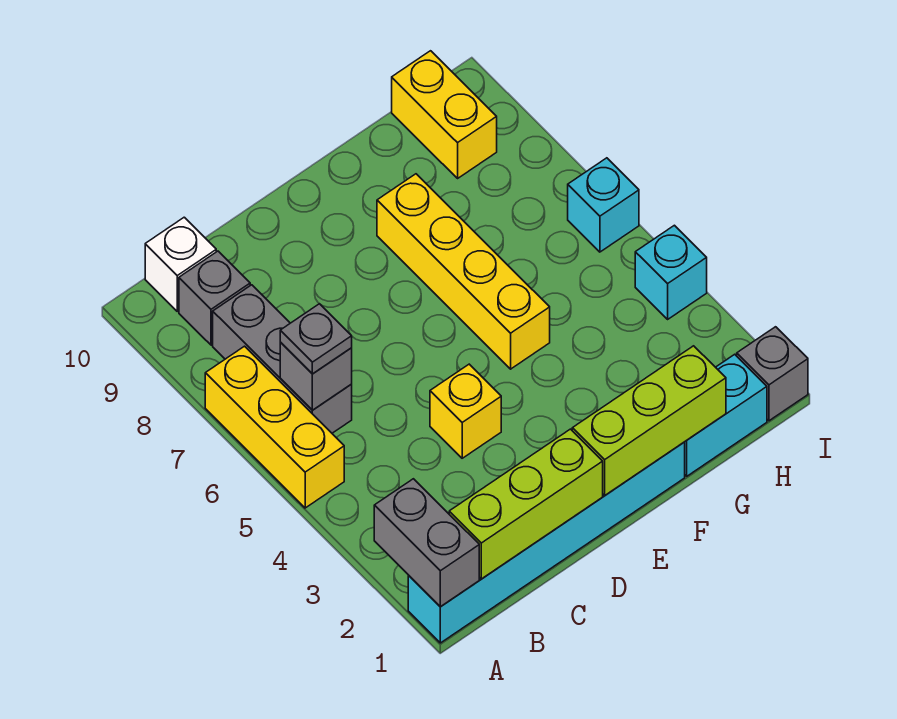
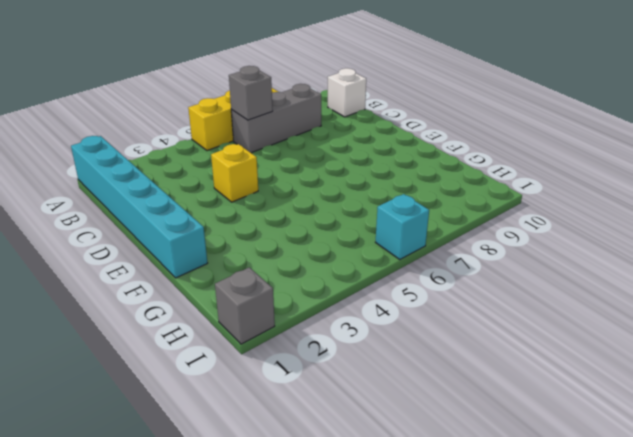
none -> grey 1x1 brick [179,251,250,345]
none -> yellow 1x4 brick [377,174,550,369]
none -> cyan 1x2 brick [685,354,767,476]

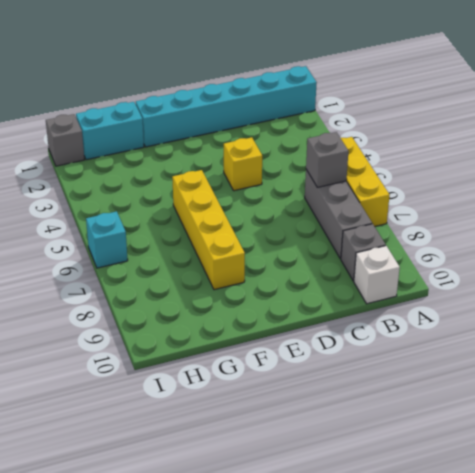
none -> yellow 1x2 brick [392,51,497,178]
none -> cyan 1x1 brick [635,225,707,319]
none -> grey 1x2 brick [374,479,479,607]

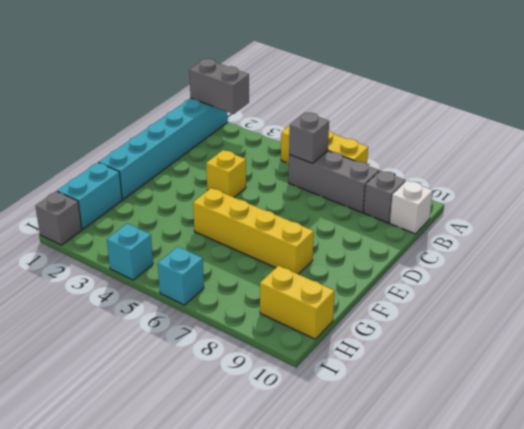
none -> lime 1x3 brick [449,429,603,579]
none -> lime 1x3 brick [572,346,726,495]
none -> grey 1x1 plate [280,304,352,374]

